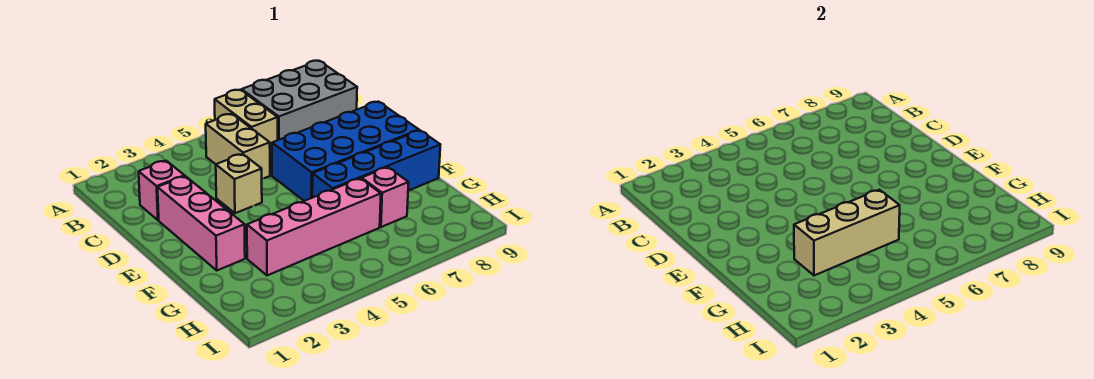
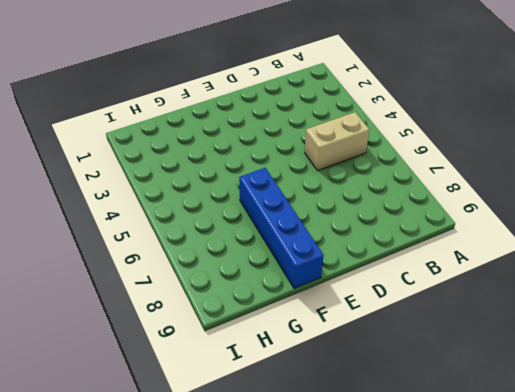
none -> tan 1x2 brick [215,90,278,153]
none -> grey 2x3 brick [242,61,357,140]

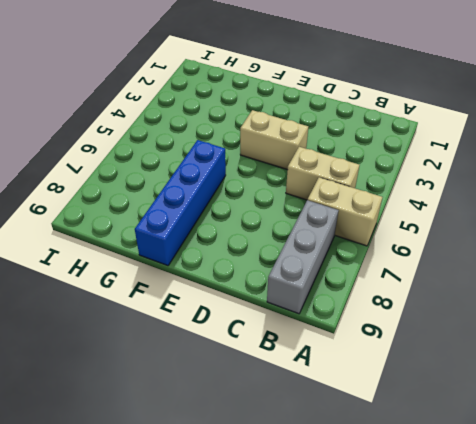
grey 1x3 brick [267,200,339,314] -> grey 2x3 brick [242,61,357,140]
tan 1x2 brick [240,110,308,170] -> tan 1x1 brick [216,154,262,213]
none -> pink 1x1 brick [139,161,185,220]
none -> pink 1x3 brick [158,176,245,270]

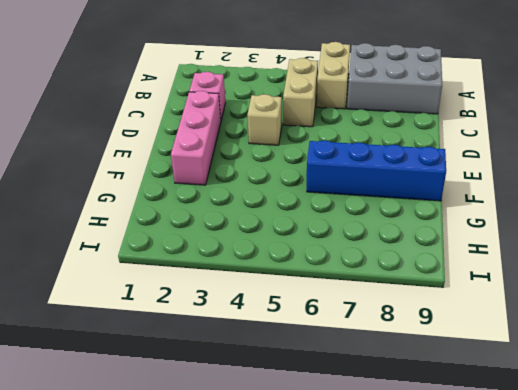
none -> blue 2x4 brick [272,102,419,201]
none -> pink 1x4 brick [247,178,381,275]

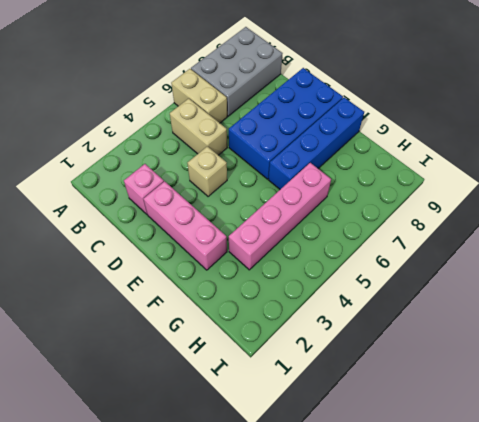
none -> pink 1x1 brick [362,167,409,227]
none -> tan 1x3 brick [794,190,900,275]

